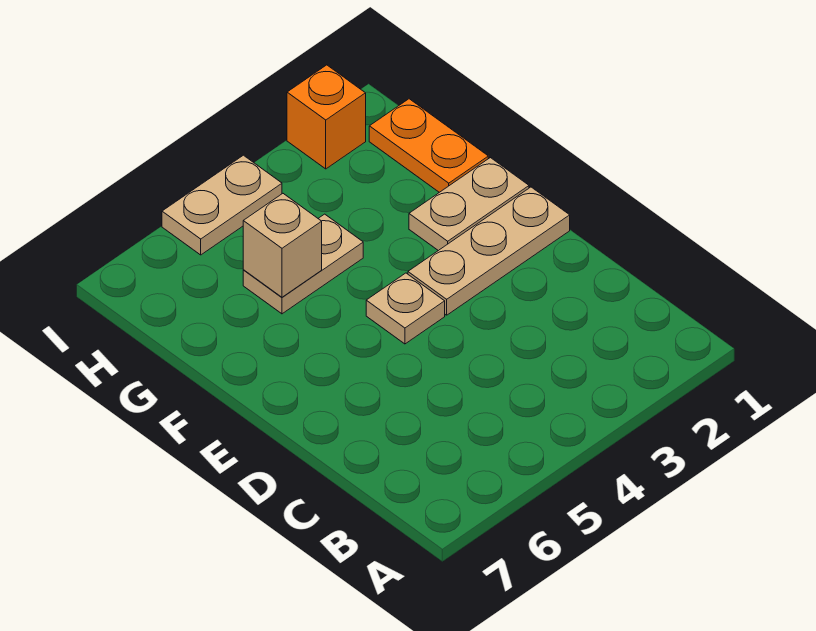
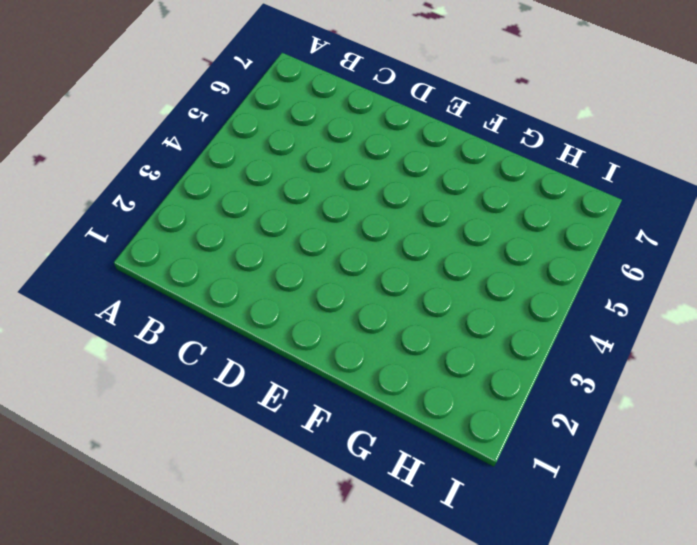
none -> tan 1x3 plate [408,187,570,315]
none -> tan 1x1 plate [366,273,445,344]

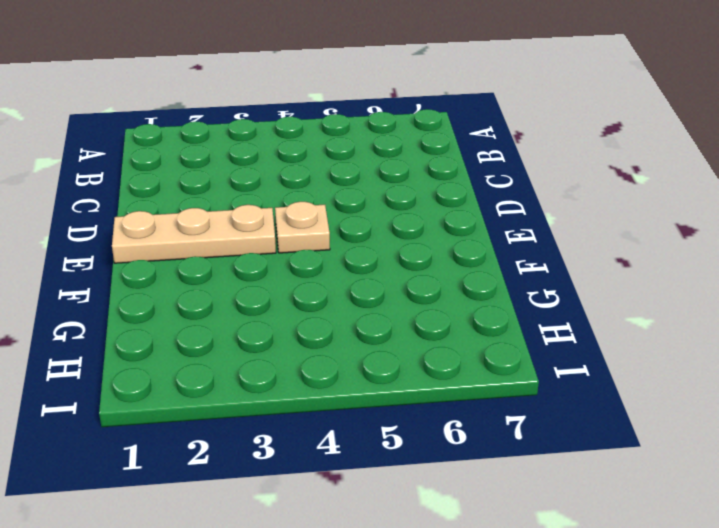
none -> tan 1x2 plate [409,158,529,251]
none -> orange 1x2 plate [369,99,488,192]

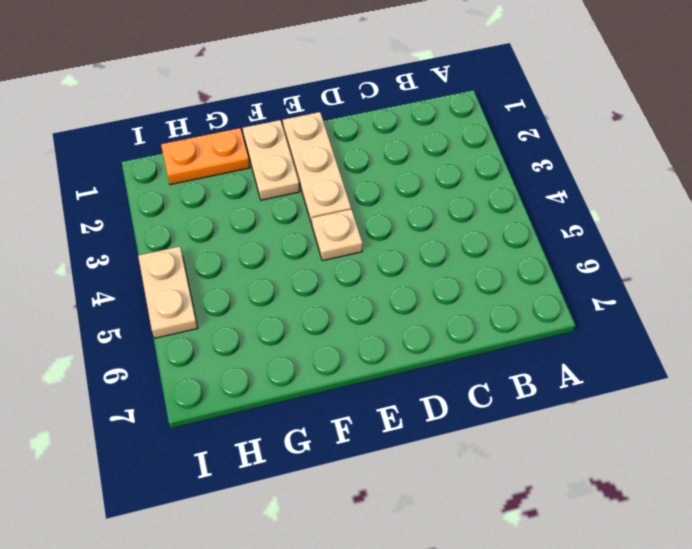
none -> tan 1x2 plate [243,214,363,314]
none -> orange 1x1 brick [287,65,366,169]

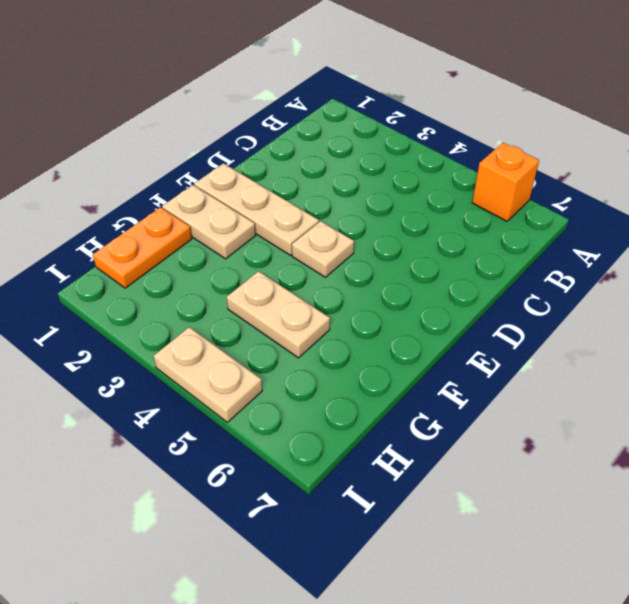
orange 1x1 brick [472,143,539,221] -> orange 1x1 brick moved to [287,65,366,169]
none -> tan 1x1 brick [243,194,322,297]

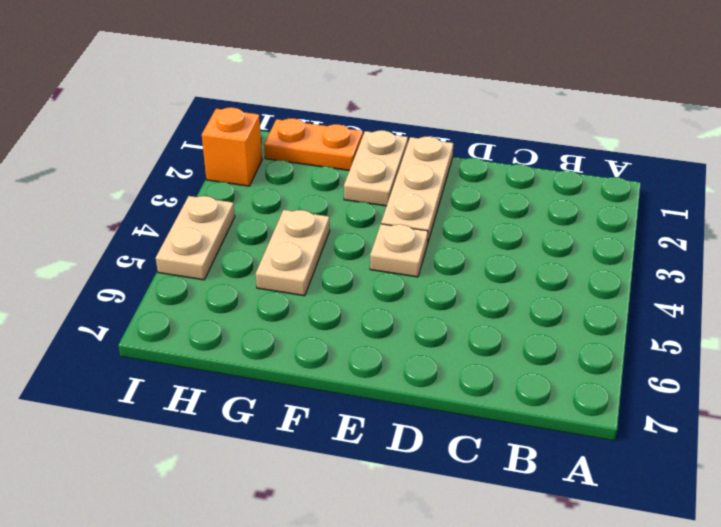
none -> tan 1x1 brick [243,194,322,297]

